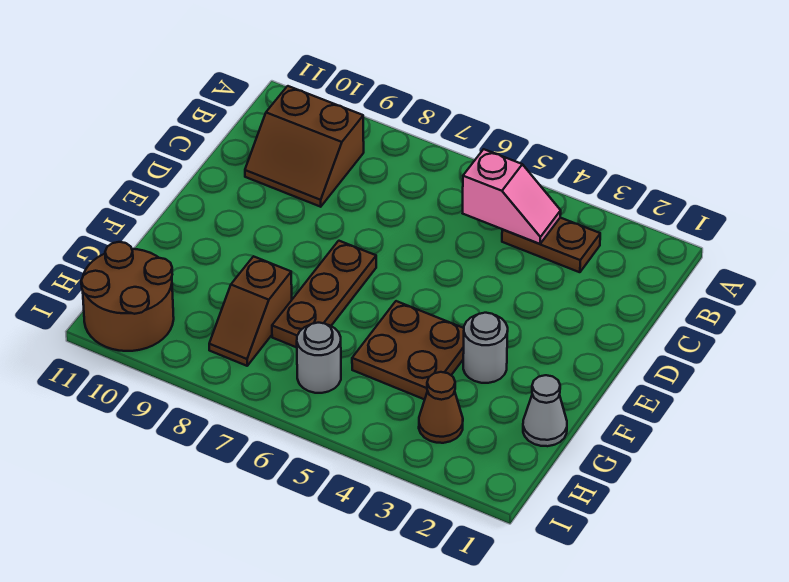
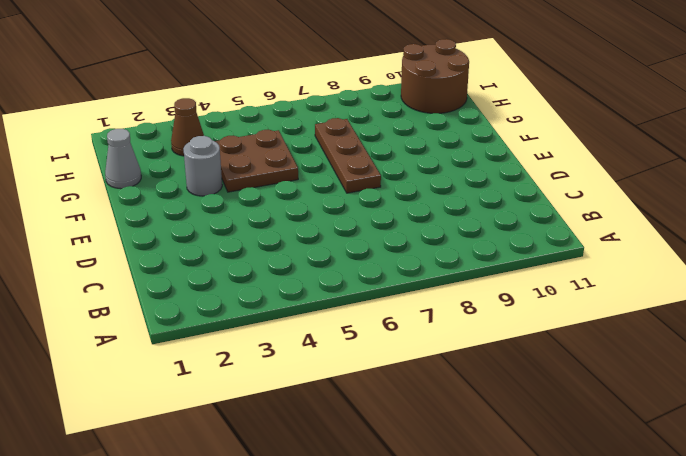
none -> brown 1x2 plate [502,218,600,272]
none -> brown 2x2 slope [245,86,364,207]

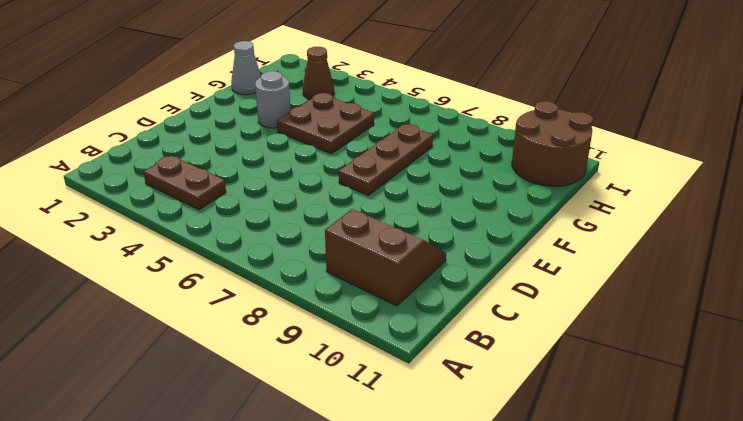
none -> brown 1x2 slope [209,256,292,366]
none -> grey 1x1 round brick [297,323,341,393]

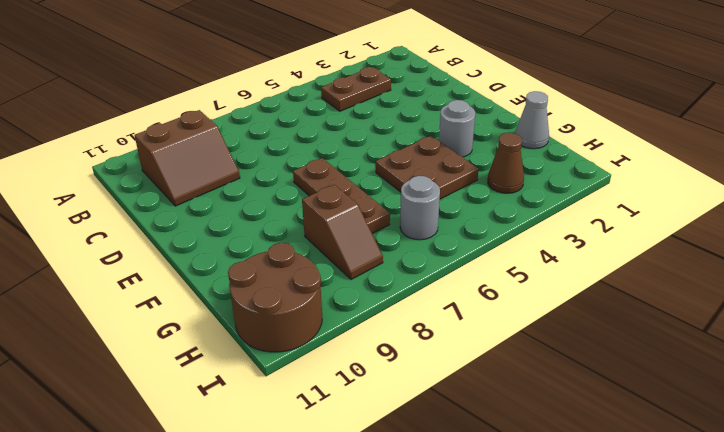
none -> pink 1x2 slope [463,149,561,244]

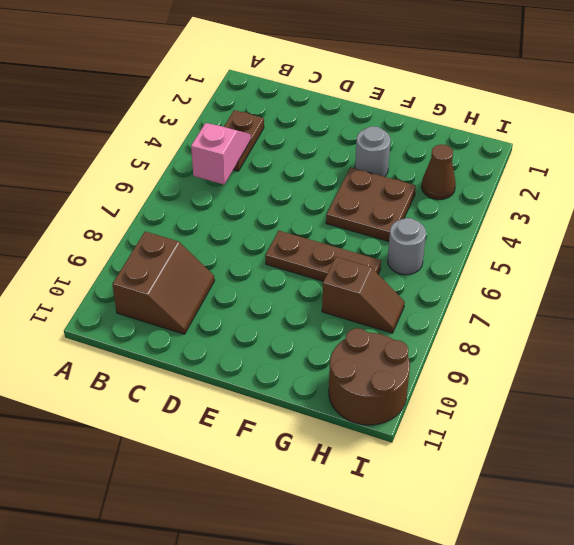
none -> grey 1x1 cone [523,375,567,446]

